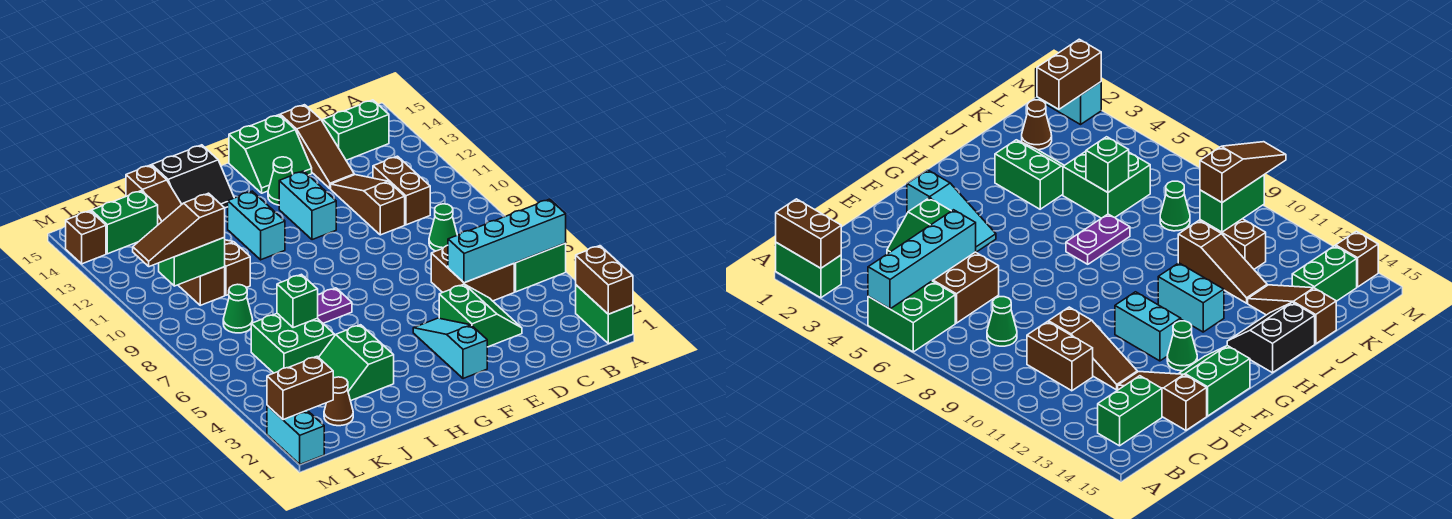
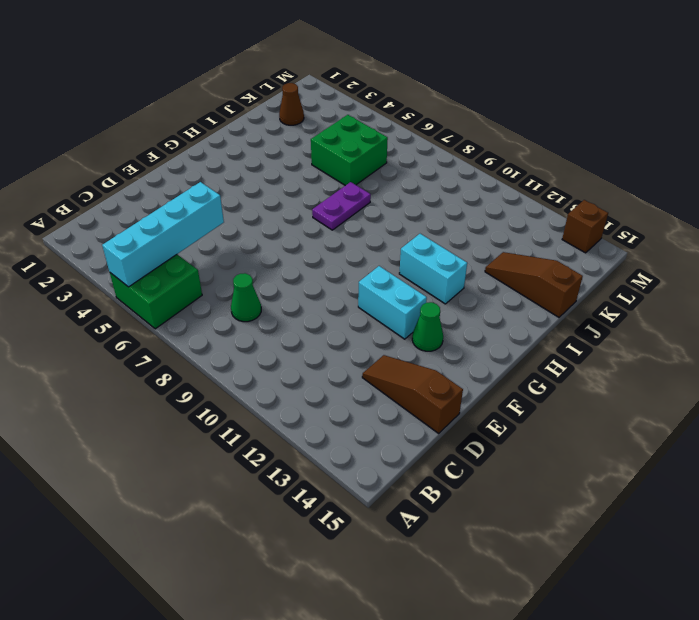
none -> green 1x2 brick [576,285,633,344]
none -> green 1x2 brick [323,100,389,160]
none -> brown 2x2 brick [431,245,514,301]
none -> brown 1x2 brick [373,156,430,225]

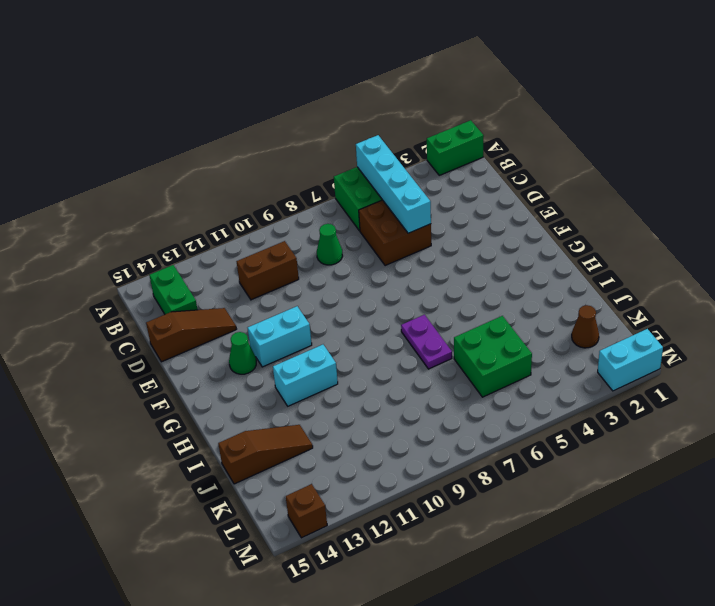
none -> green 2x2 slope [439,284,522,347]
none -> brown 1x3 slope [331,175,405,235]
none -> green 2x2 slope [229,115,312,193]
none -> cyan 1x3 slope [413,318,487,379]

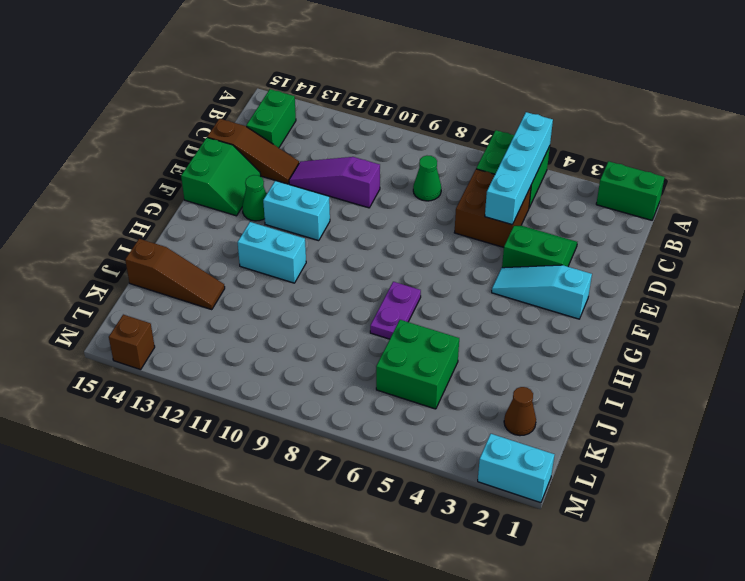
purple 1x3 slope [289,157,380,208] -> brown 1x3 slope [331,175,405,235]
none -> brown 1x2 brick [373,156,430,225]
none -> black 2x2 slope [152,145,234,208]
none -> green 2x2 slope [319,325,394,401]
none -> brown 1x3 slope [225,240,250,295]

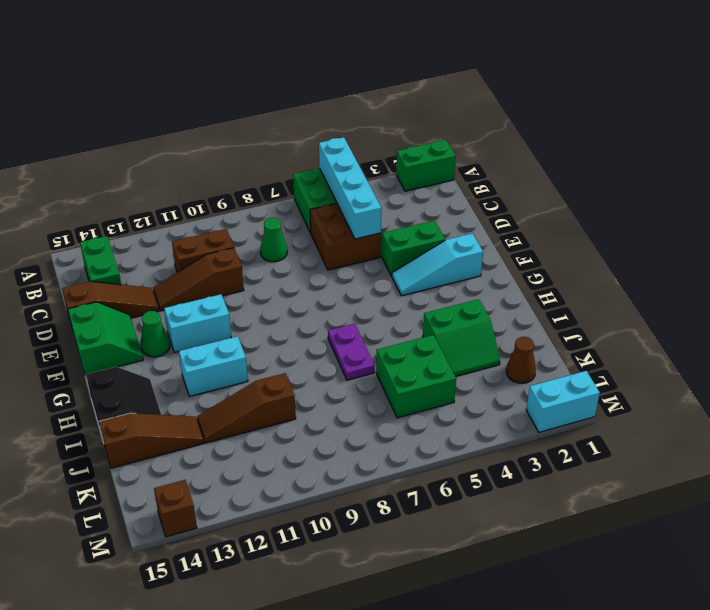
none -> green 1x1 cone [223,284,253,333]
none -> brown 1x2 brick [178,267,225,305]
none -> green 1x2 brick [91,191,158,254]
none -> brown 1x2 brick [576,246,633,314]

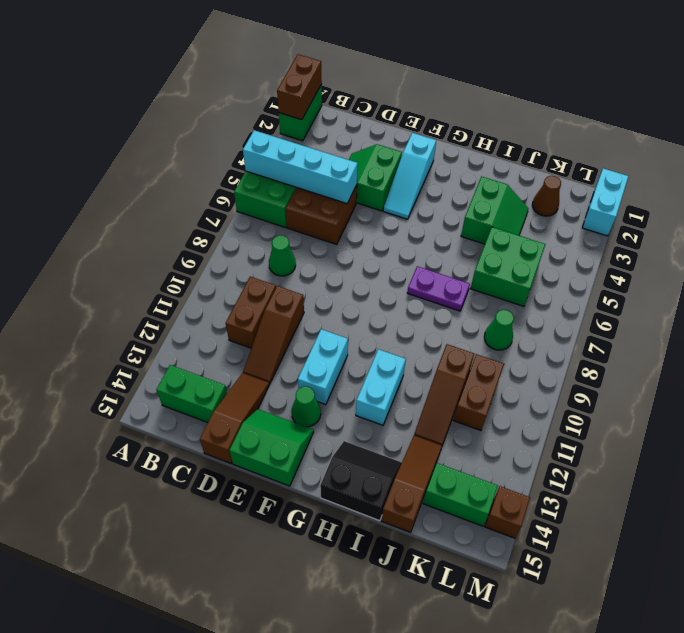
none -> green 1x1 brick [277,274,318,328]
none -> green 1x2 brick [159,238,225,286]
none -> brown 1x2 brick [267,356,333,420]
none -> brown 1x3 slope [133,193,225,267]

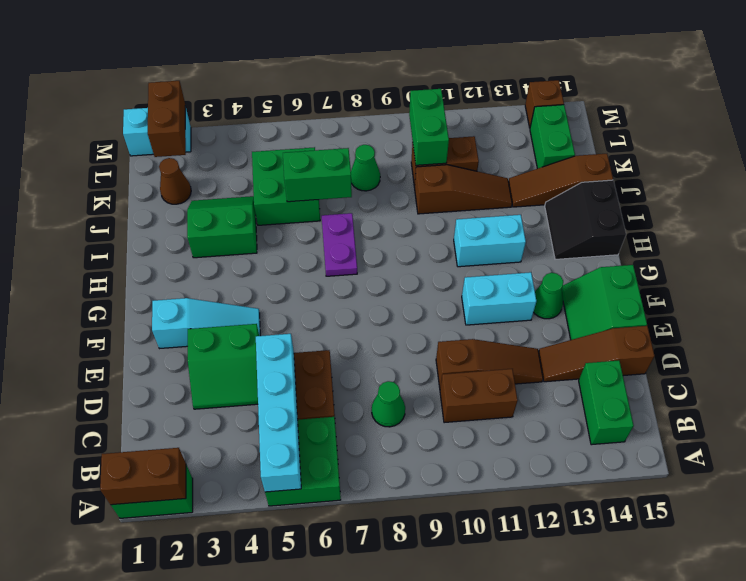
green 1x2 brick [283,148,352,202] -> green 1x1 brick [277,274,318,328]
none -> brown 1x3 slope [133,193,225,267]

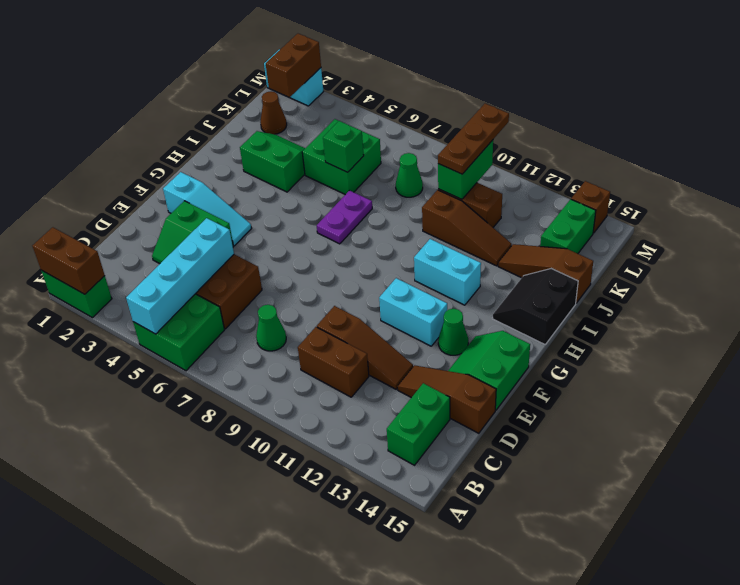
brown 1x3 plate [438,104,509,174] -> brown 1x3 slope [133,193,225,267]

